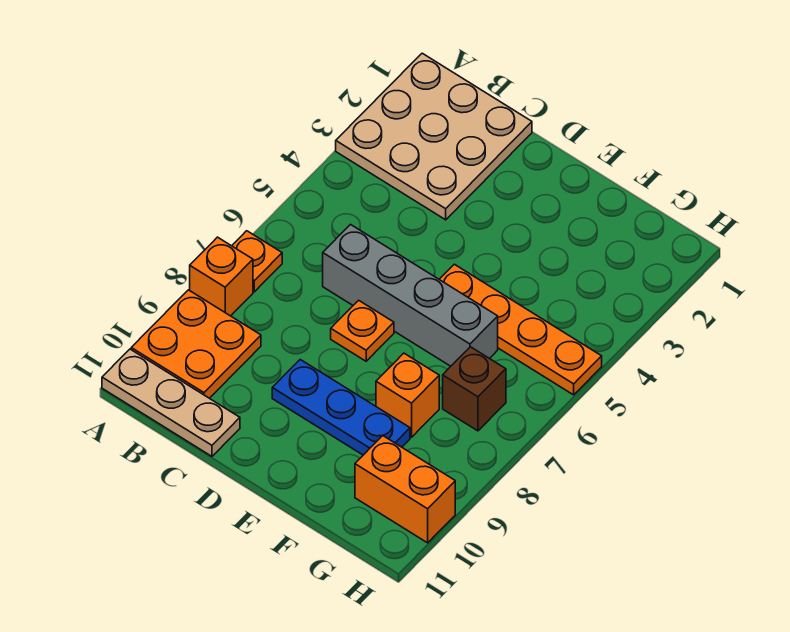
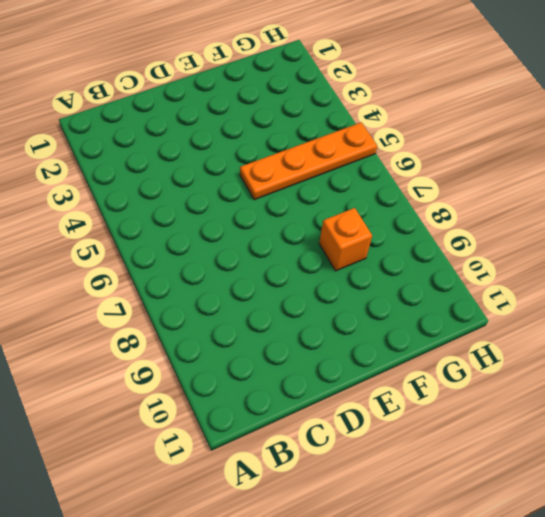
none -> tan 3x3 plate [336,53,532,220]
none -> orange 1x1 plate [232,231,282,292]
none -> orange 1x1 brick [190,237,253,316]

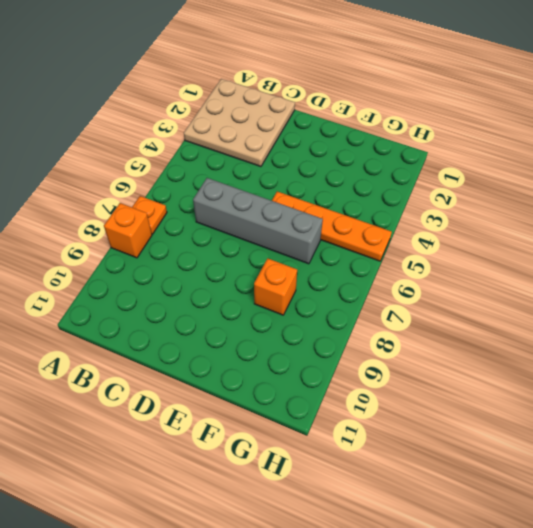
none -> orange 2x2 plate [131,290,261,398]
none -> tan 1x3 plate [102,349,240,456]
none -> orange 1x1 plate [331,300,394,361]

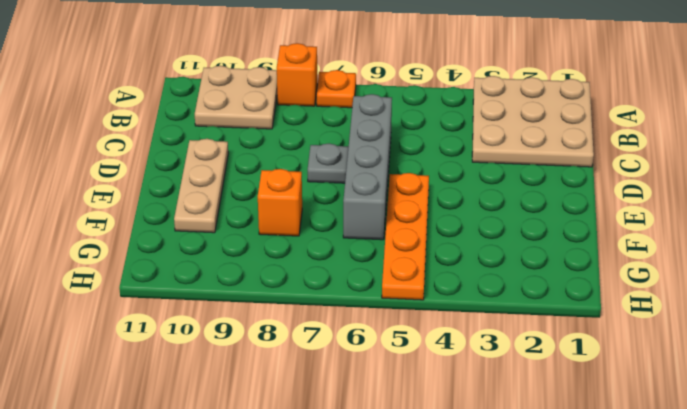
tan 2x2 plate [195,66,277,129] -> orange 2x2 plate [131,290,261,398]
grey 1x1 plate [308,143,349,183] -> orange 1x1 plate [331,300,394,361]
tan 1x3 plate [174,139,228,233] -> tan 1x3 plate moved to [102,349,240,456]
none -> blue 1x3 plate [272,360,410,455]
none -> brown 1x1 brick [443,347,506,431]
none -> orange 1x2 brick [355,436,455,543]

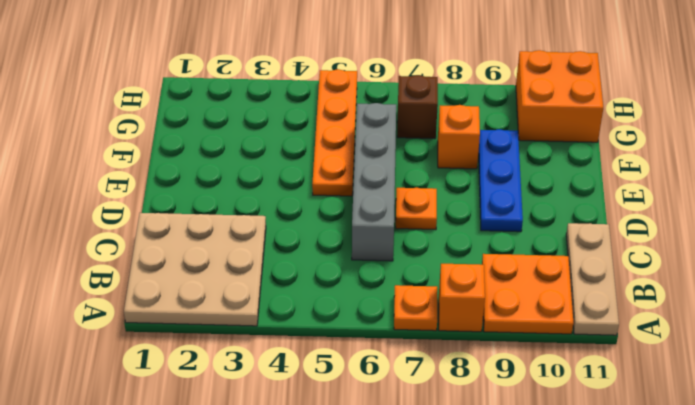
orange 2x2 brick [516,50,603,142] -> orange 1x2 brick [355,436,455,543]

